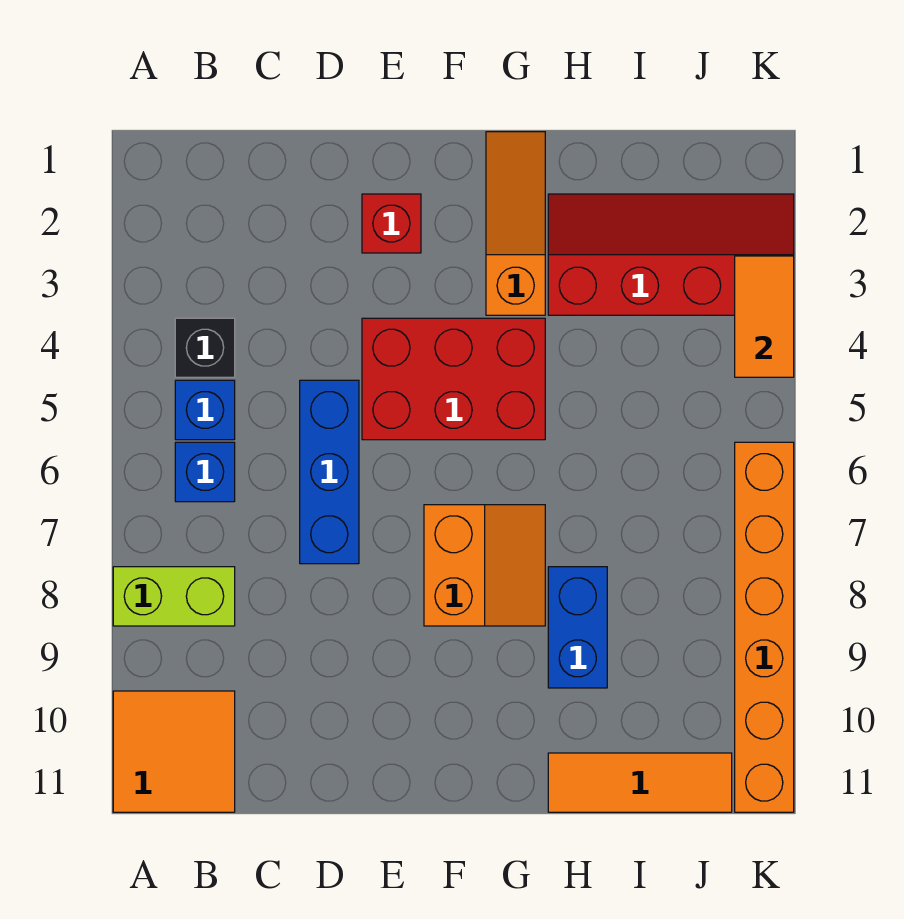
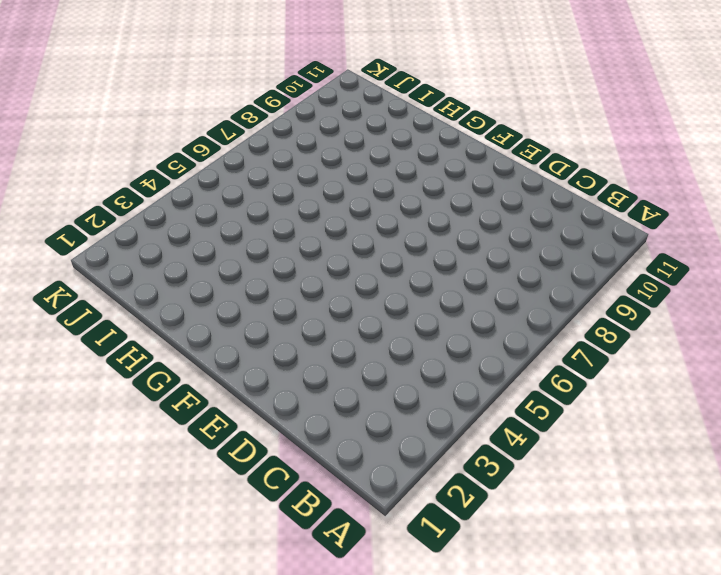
none -> lime 1x2 brick [113,567,235,626]
none -> orange 2x2 tile [113,691,235,812]
none -> black 1x1 brick [175,318,235,377]

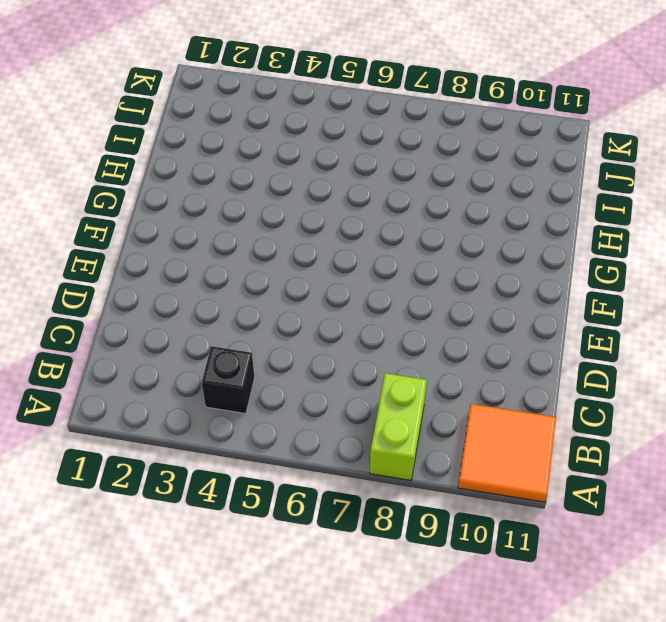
none -> blue 1x1 brick [175,380,235,440]
none -> blue 1x1 brick [175,442,235,502]
none -> blue 1x3 brick [300,380,359,564]

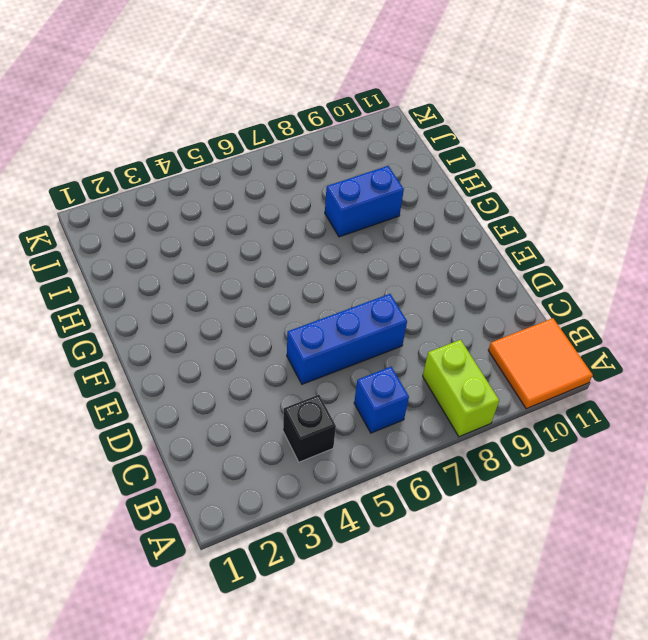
none -> blue 1x1 brick [175,380,235,440]
none -> red 1x1 brick [362,194,421,253]
none -> red 2x3 brick [362,318,545,440]

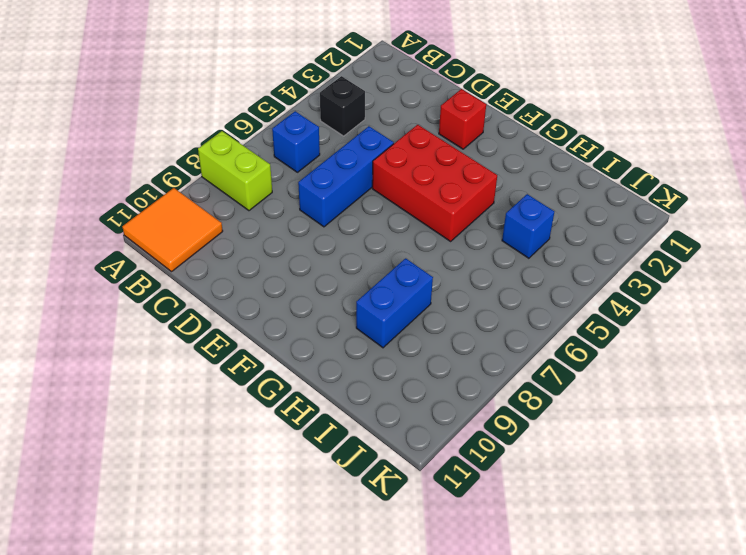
blue 1x1 brick [502,194,554,258] -> blue 1x1 brick moved to [175,380,235,440]
none -> orange 2x2 slope [424,505,545,626]
none -> orange 1x3 slope [486,132,545,315]
none -> red 2x4 slope [548,194,794,315]

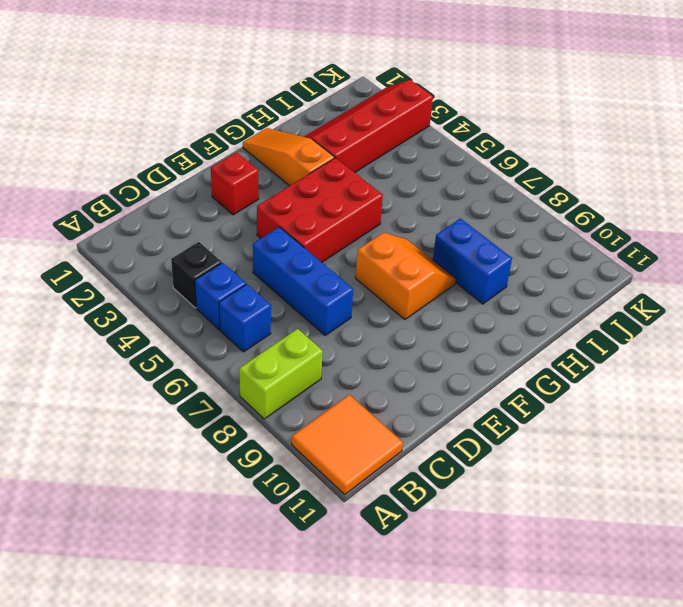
none -> orange 1x3 tile [548,753,732,812]
none -> orange 1x6 brick [735,442,794,812]
none -> orange 1x2 tile [735,256,794,377]

